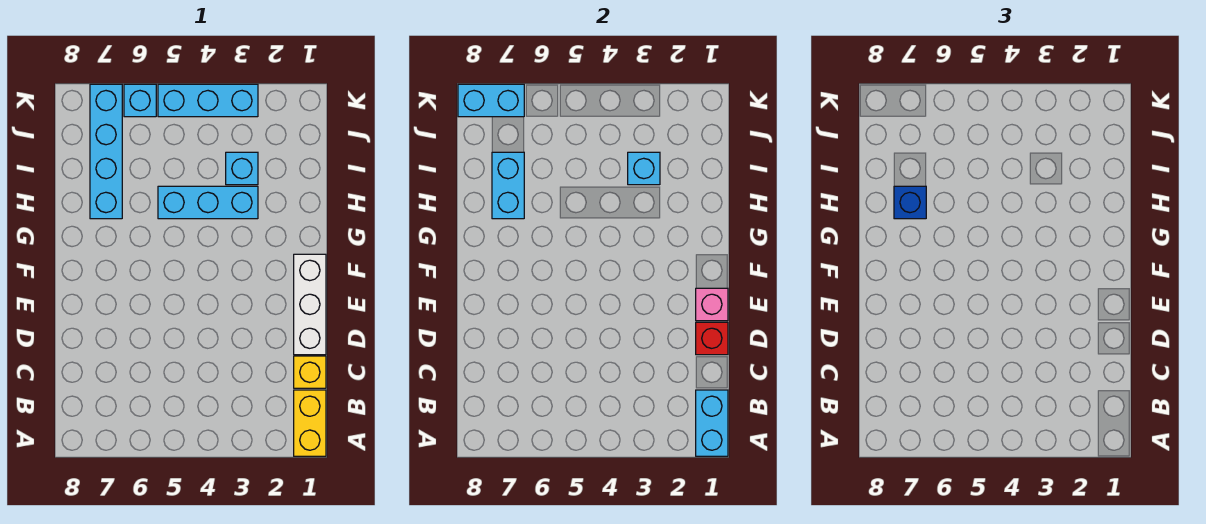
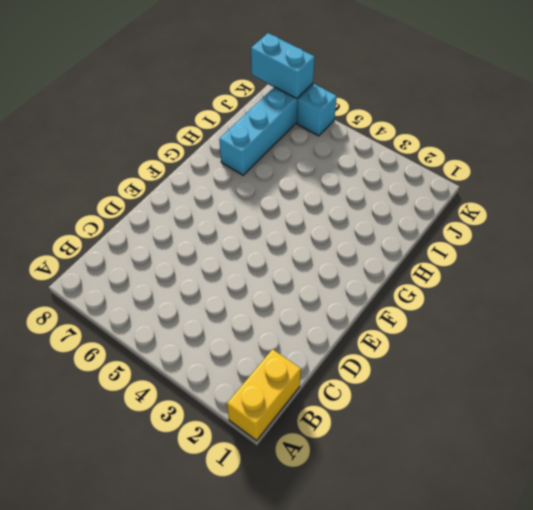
none -> yellow 1x1 brick [294,356,326,388]
none -> white 1x3 brick [294,254,326,355]
none -> cyan 1x3 brick [158,186,258,219]

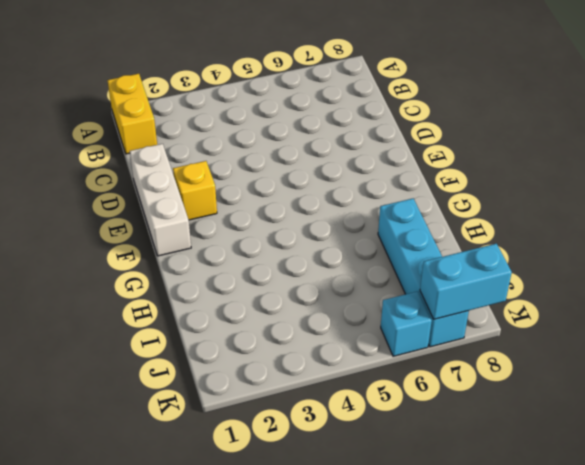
yellow 1x1 brick [173,161,217,220] -> yellow 1x1 brick moved to [294,356,326,388]
none -> cyan 1x3 brick [158,186,258,219]
none -> cyan 1x1 brick [226,152,258,185]
none -> cyan 1x3 brick [158,84,258,117]

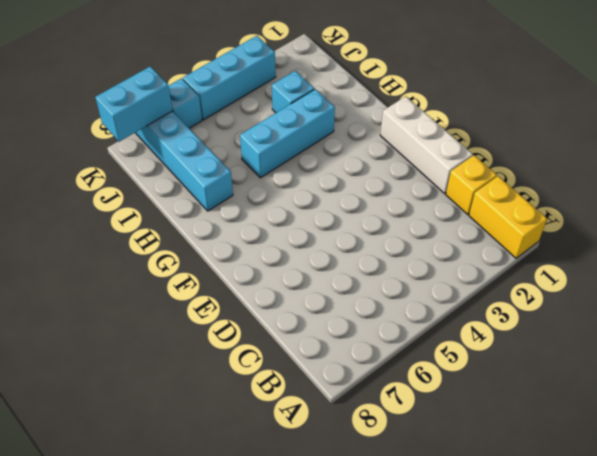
none -> cyan 1x2 brick [696,390,728,456]
none -> red 1x1 brick [696,322,728,355]
none -> pink 1x1 brick [696,288,728,321]

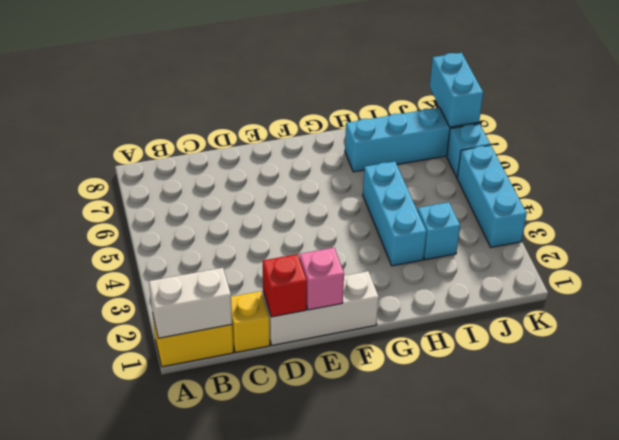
white 1x2 brick [149,268,232,338] -> cyan 1x2 brick [696,390,728,456]
none -> cyan 1x2 brick [492,152,524,219]
none -> cyan 1x1 brick [628,152,660,185]
none -> blue 1x1 brick [894,186,926,219]

